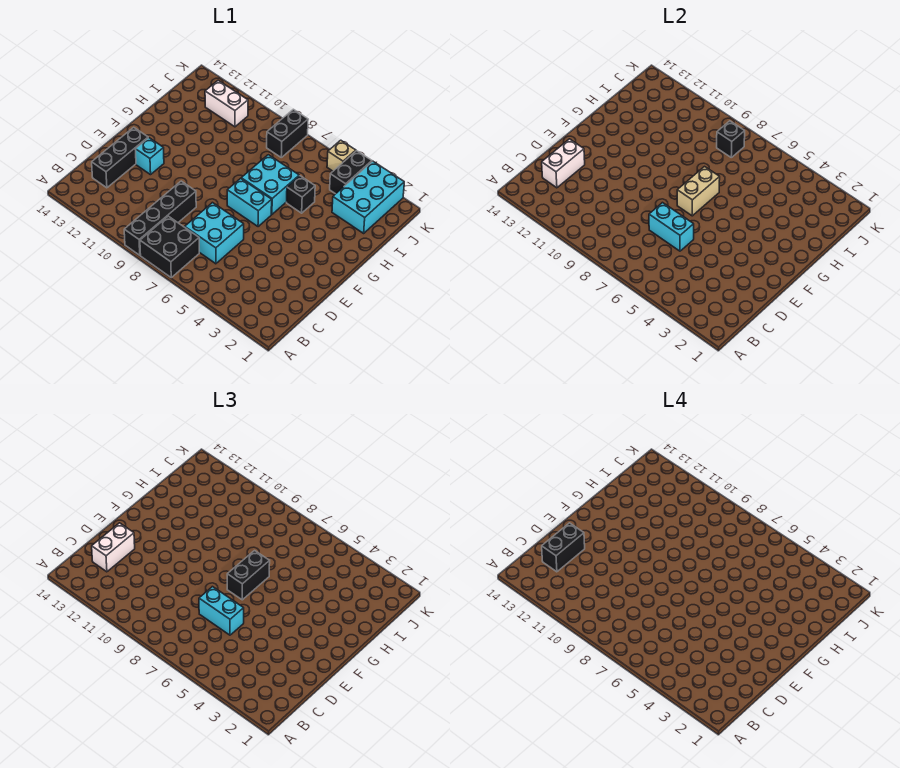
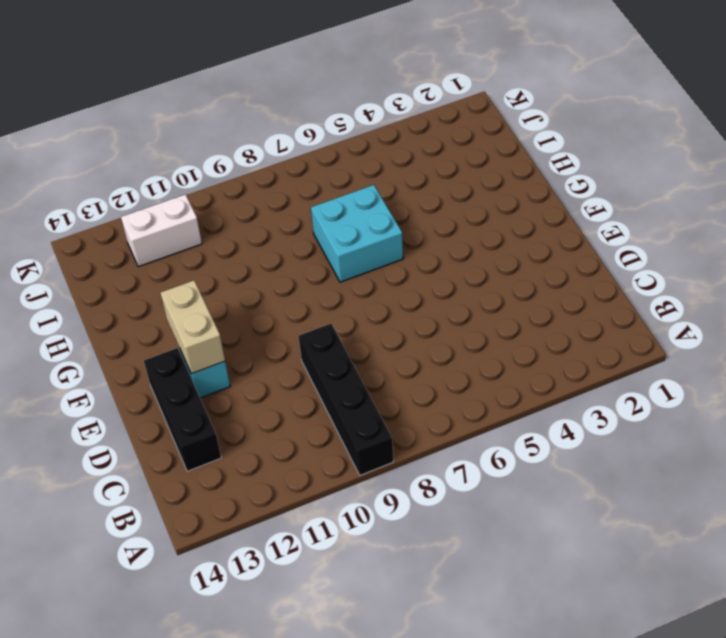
tan 1x2 brick [160,280,225,374] -> tan 1x2 brick moved to [677,167,720,216]
none -> black 2x2 brick [140,216,199,277]
none -> cyan 2x2 brick [185,203,244,264]
none -> cyan 1x2 brick [227,178,272,227]

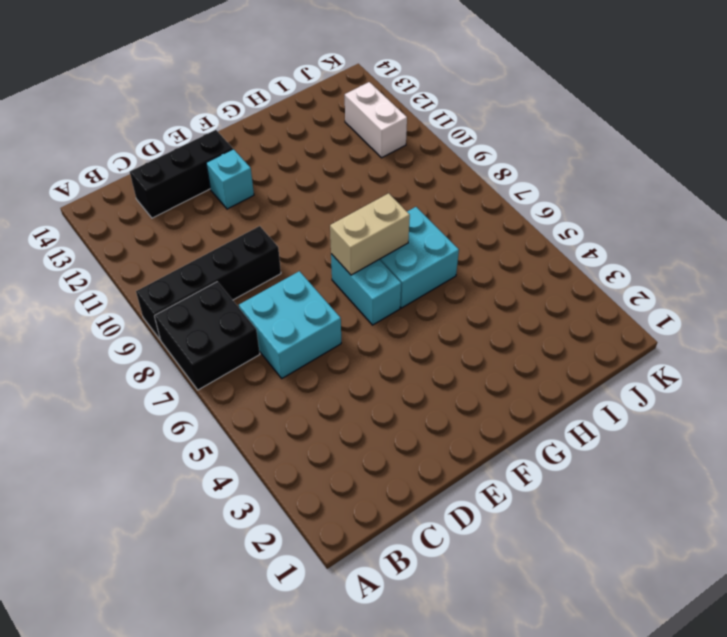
none -> black 1x1 brick [287,176,315,213]
none -> cyan 2x3 brick [332,161,404,233]
none -> black 1x2 brick [330,151,372,194]

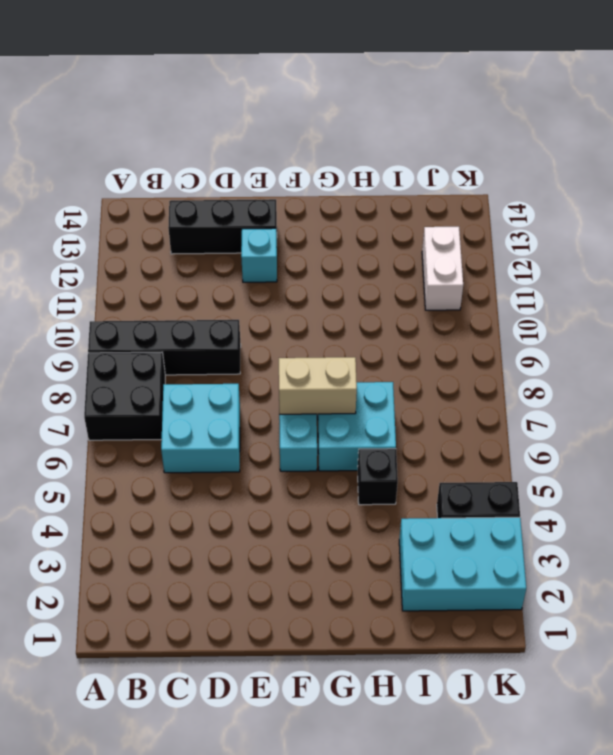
none -> black 1x2 brick [267,109,308,157]
none -> tan 1x1 brick [327,140,356,171]
none -> white 1x2 brick [542,139,585,188]

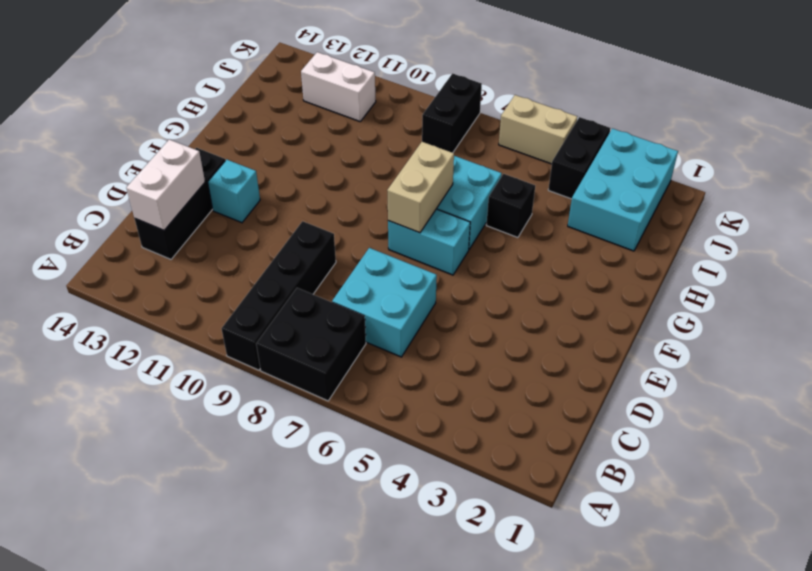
tan 1x2 brick [499,95,577,164] -> tan 1x1 brick [327,140,356,171]
none -> cyan 1x2 brick [649,203,694,251]
none -> black 1x1 brick [717,121,745,157]
none -> white 1x2 brick [92,523,135,572]

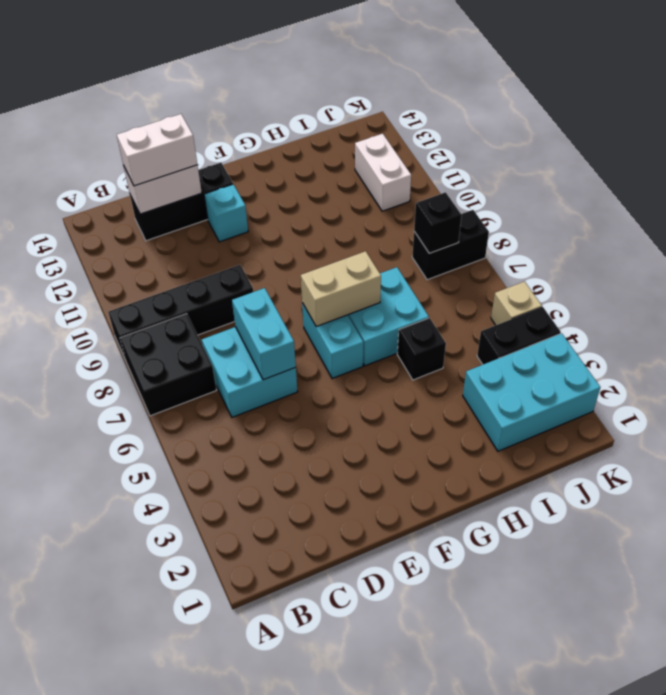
none -> cyan 1x2 brick [199,587,244,635]
none -> black 1x2 brick [227,551,270,600]
none -> black 1x2 brick [542,523,585,572]

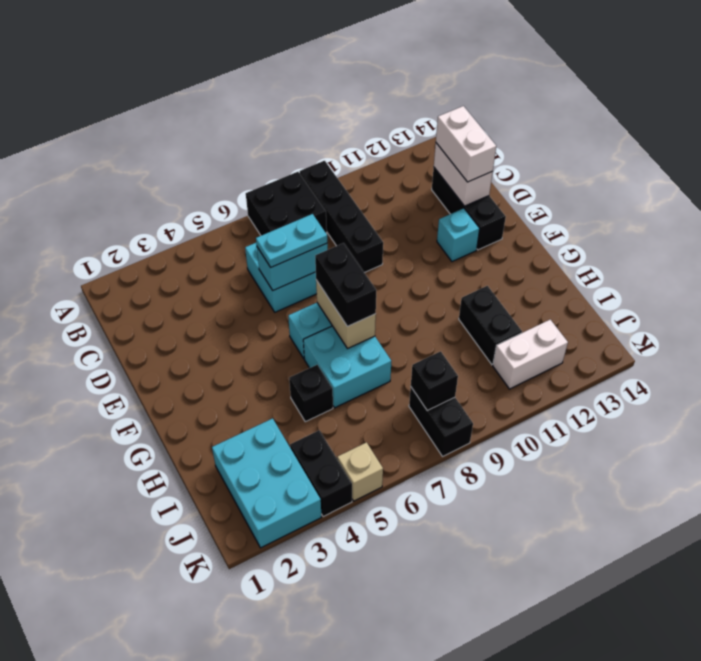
cyan 1x2 plate [256,214,327,267] -> cyan 1x2 brick [199,587,244,635]
black 1x2 brick [459,286,522,365] -> black 1x2 brick moved to [542,523,585,572]

